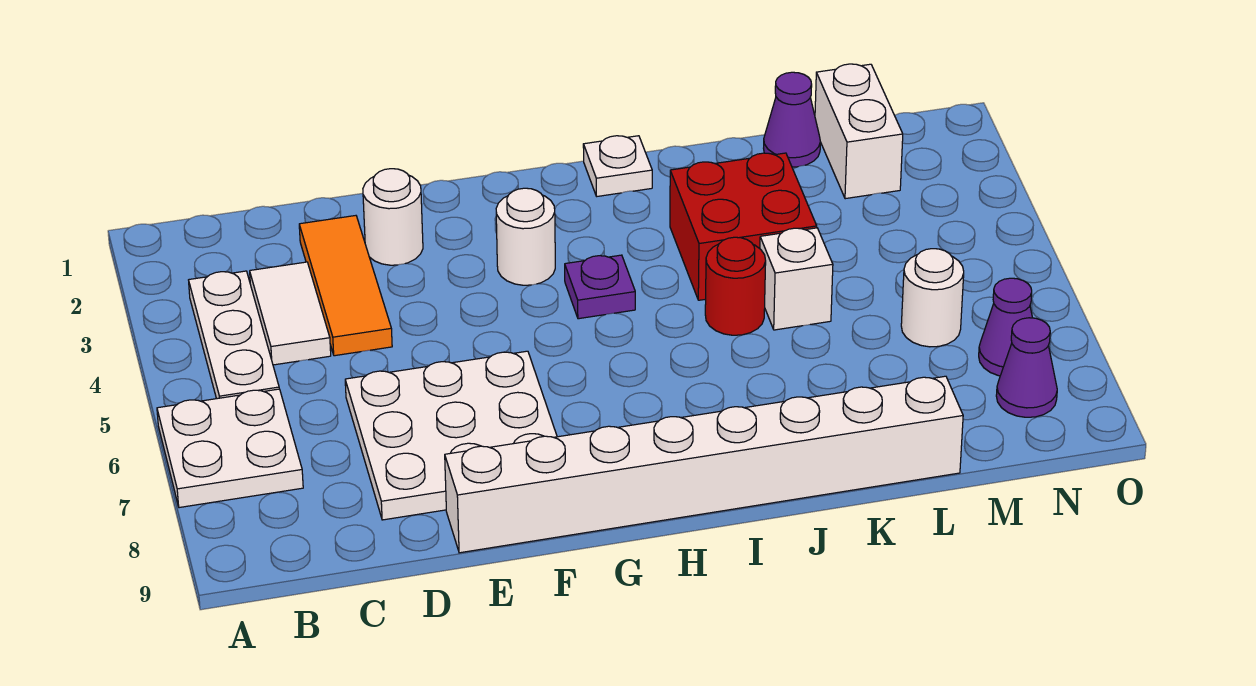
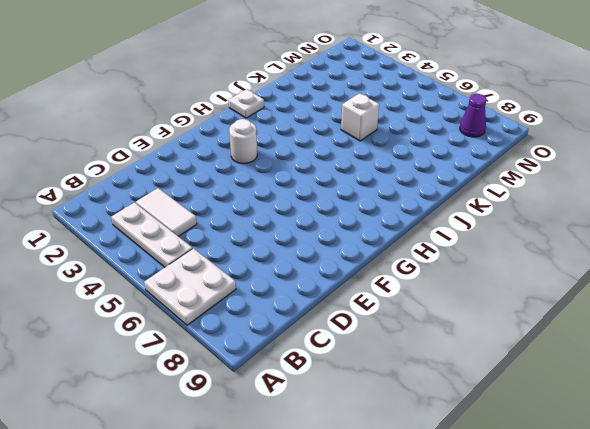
none -> orange 1x3 tile [299,216,392,356]
none -> white 3x3 plate [345,351,557,520]
none -> white 1x1 round brick [363,169,423,265]

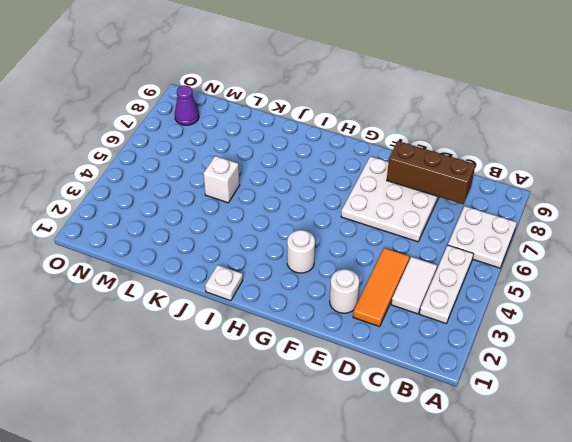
brown 1x3 brick [387,141,475,204] -> none
none -> white 1x8 brick [445,376,963,553]
none -> purple 1x1 plate [565,255,635,319]
none -> red 2x2 brick [670,153,817,300]

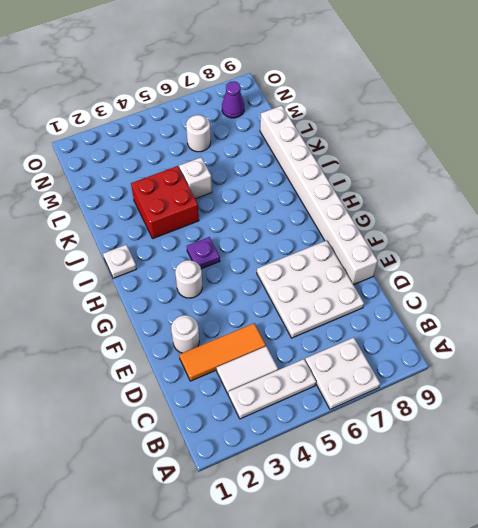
none -> red 1x1 round brick [705,237,766,335]
none -> purple 1x1 cone [764,72,820,167]
none -> white 1x2 brick [815,64,903,199]

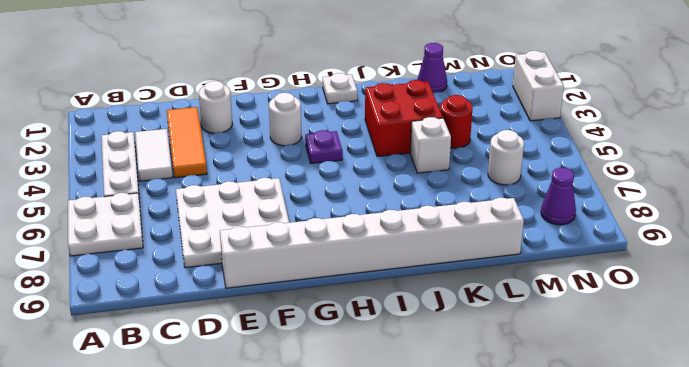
red 1x1 round brick [440,95,473,148] -> red 1x1 round brick moved to [705,237,766,335]
white 1x2 brick [513,51,564,121] -> white 1x2 brick moved to [815,64,903,199]
none -> purple 1x1 cone [979,278,1032,376]

